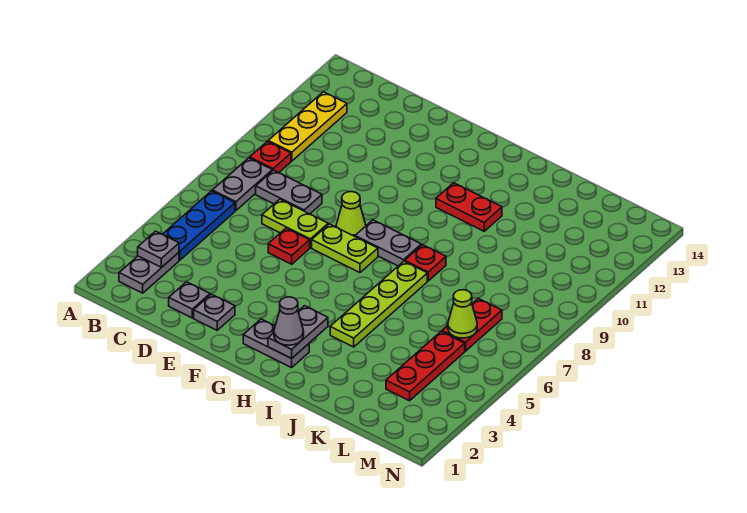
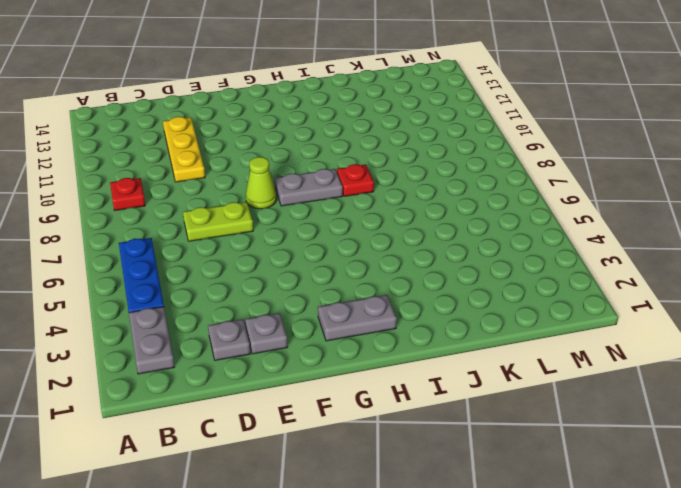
yellow 1x3 plate [163,117,205,182] -> yellow 1x3 plate moved to [268,92,347,161]
none -> grey 1x2 plate [212,158,272,211]
none -> grey 1x2 plate [256,170,322,214]
none -> red 1x1 plate [268,228,310,264]

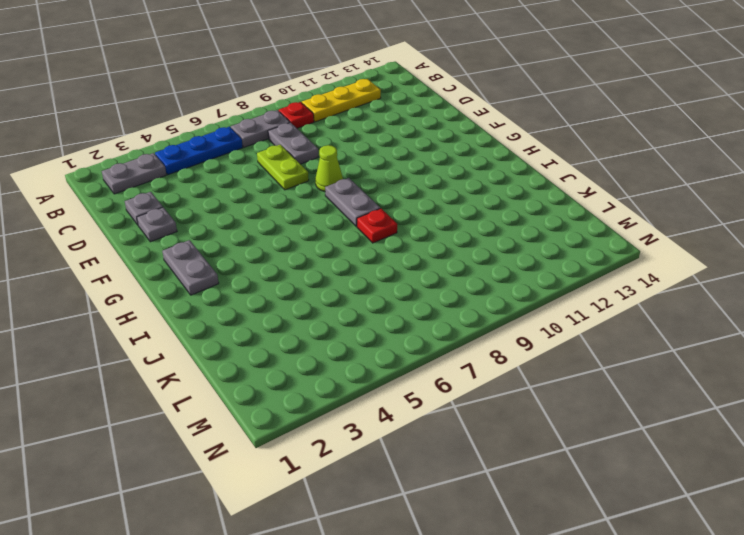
none -> red 1x1 plate [268,228,310,264]
none -> lime 1x2 plate [312,224,378,273]
none -> red 1x2 plate [436,183,502,231]

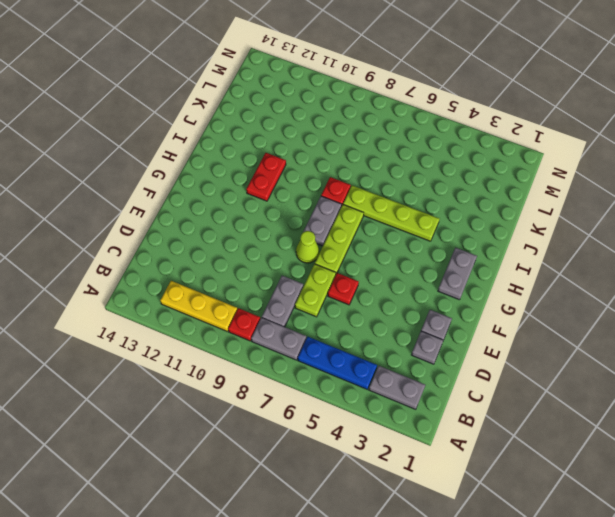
lime 1x3 plate [315,205,364,274] -> lime 1x2 plate [312,224,378,273]
none -> red 1x3 plate [386,332,465,401]
none -> red 1x2 plate [442,298,502,351]
none -> grey 1x1 plate [138,231,179,268]

